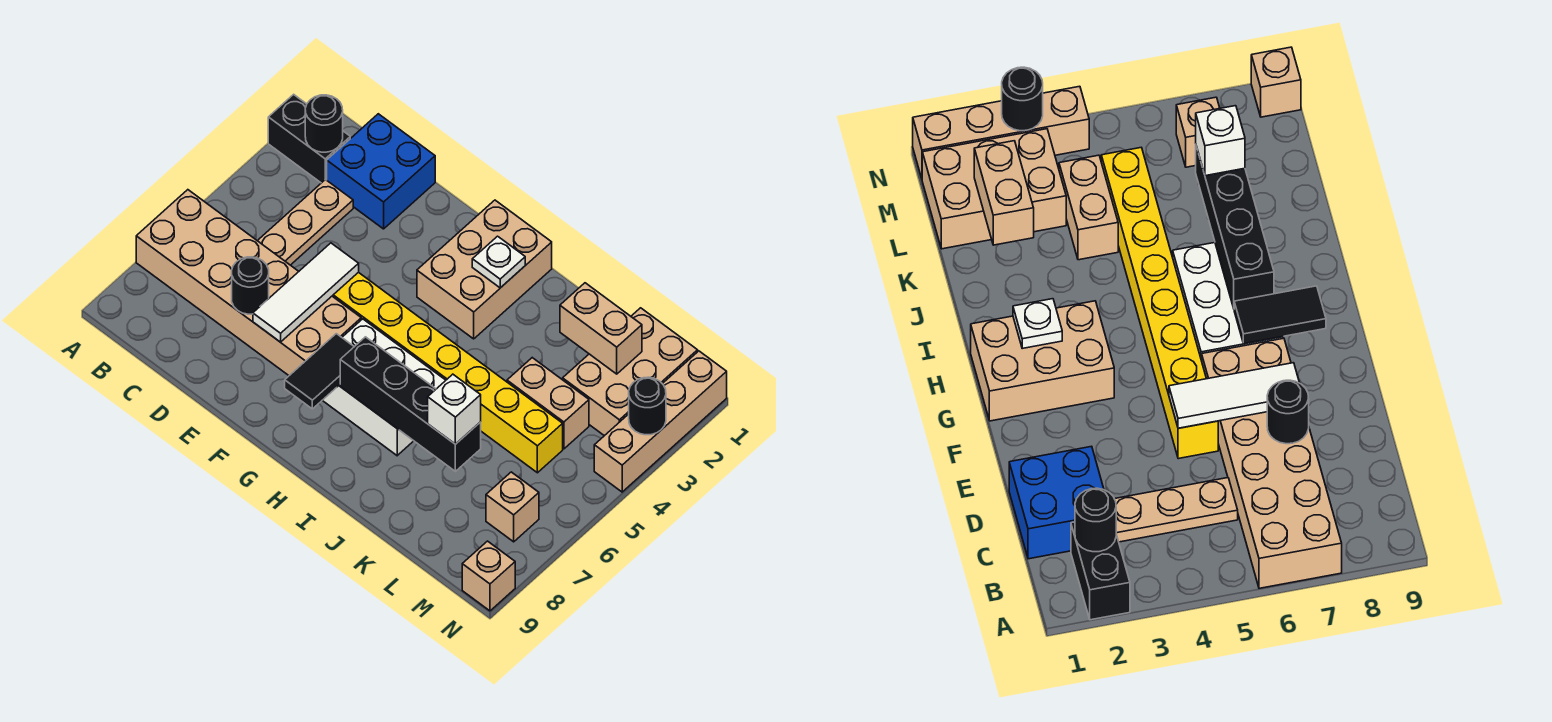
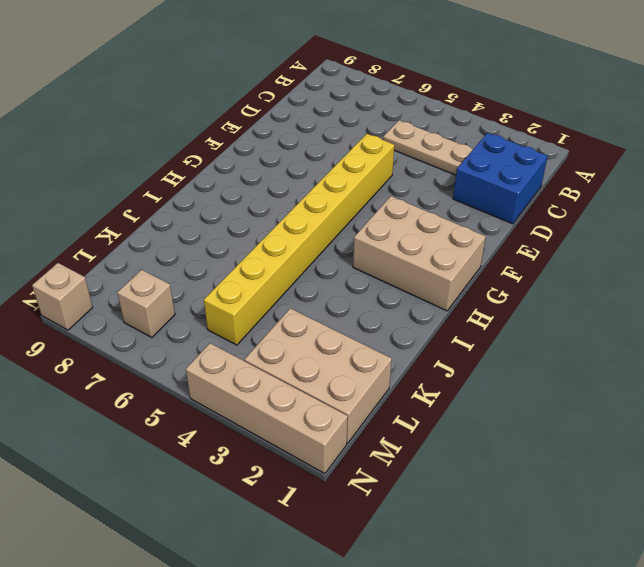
none -> black 1x2 brick [268,94,350,183]
none -> tan 2x6 brick [136,190,361,376]
none -> white 2x3 brick [322,319,446,456]

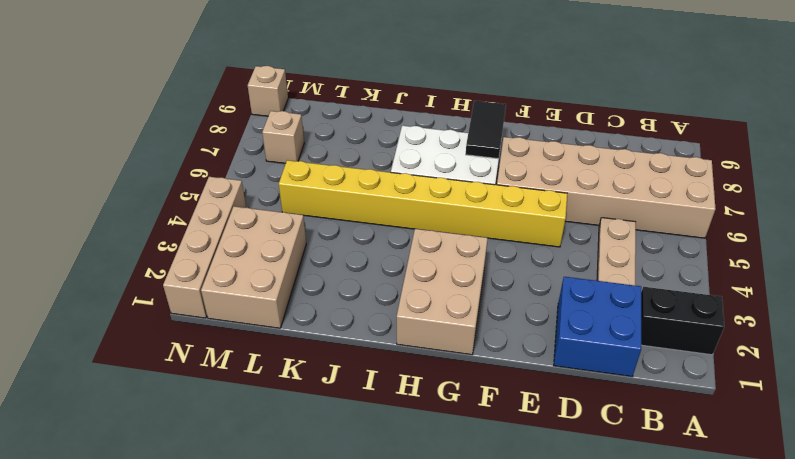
none -> tan 1x2 brick [507,358,589,449]
none -> black 1x1 round brick [305,95,343,152]
none -> black 1x1 round brick [232,257,269,314]

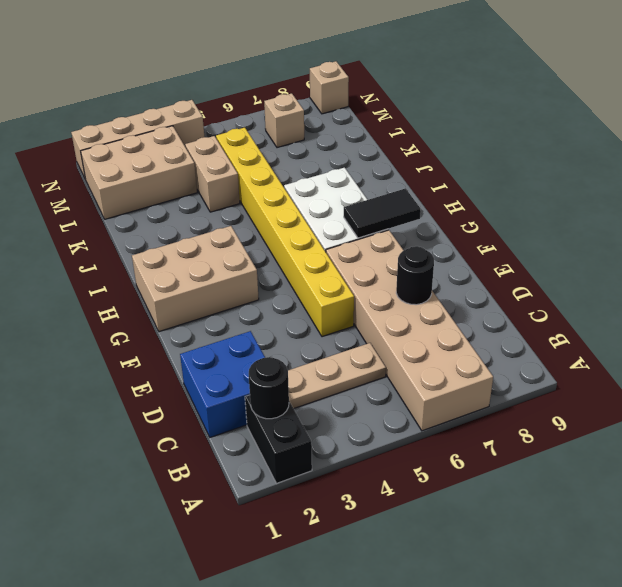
none -> white 1x3 tile [253,243,359,342]
none -> white 1x1 plate [472,236,525,288]
none -> black 1x4 brick [340,337,481,471]

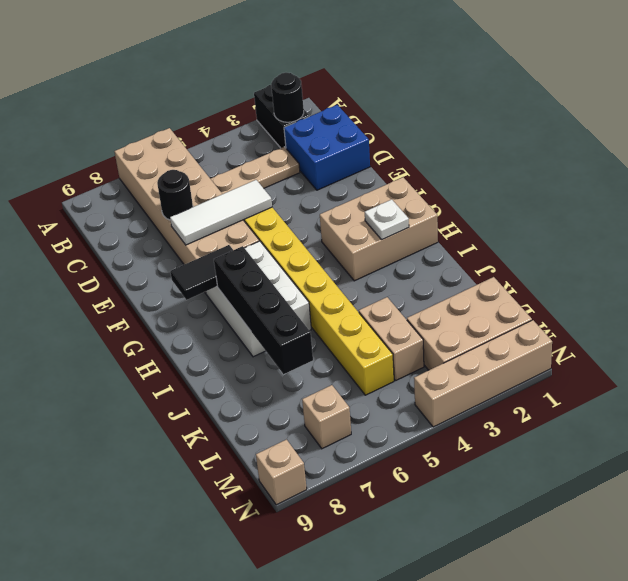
none -> tan 1x2 brick [560,283,642,374]
none -> black 1x1 round brick [629,377,666,435]
none -> white 1x1 brick [428,374,481,444]

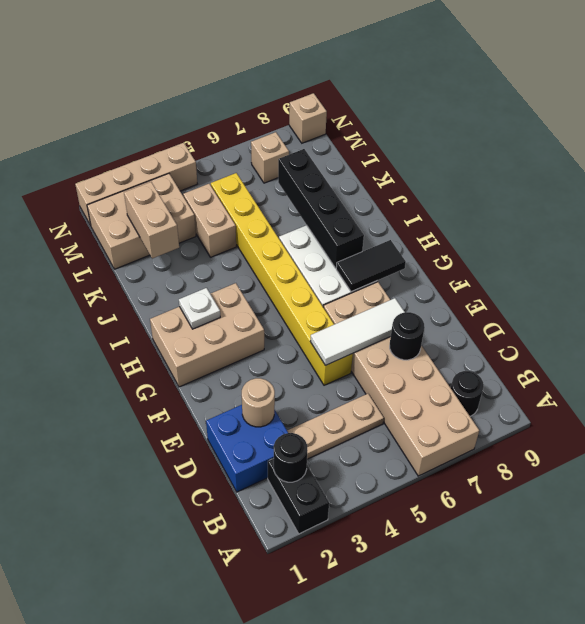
black 1x1 round brick [451,371,484,416] -> black 1x1 round brick moved to [629,377,666,435]
tan 1x1 round brick [242,378,275,427] -> none
none -> white 1x1 brick [428,374,481,444]

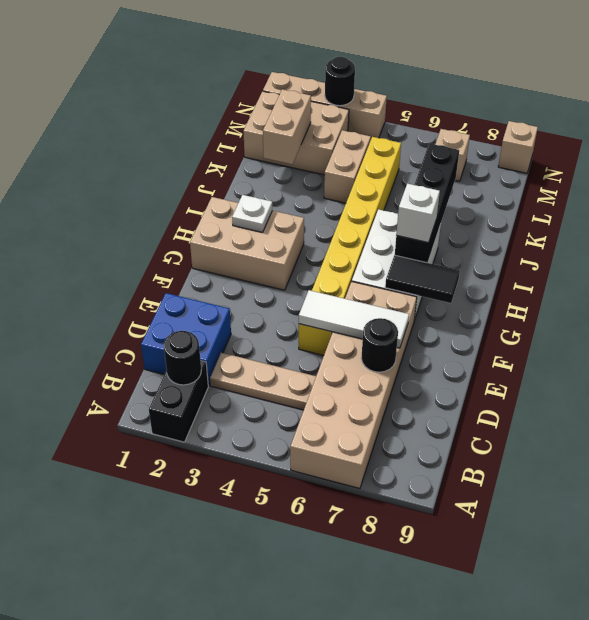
white 1x1 brick [396,184,440,243] -> white 1x1 brick moved to [428,374,481,444]

